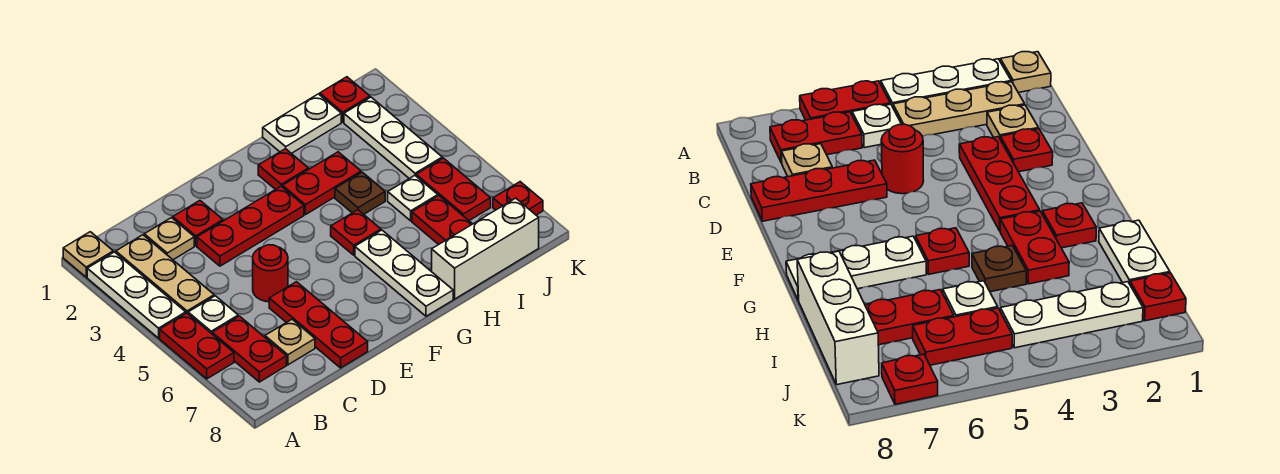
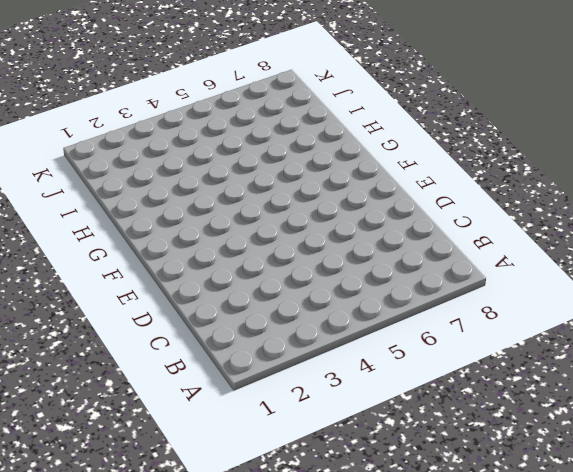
none -> tan 1x1 plate [63,232,113,277]
none -> white 1x3 plate [87,252,186,338]
none -> red 1x2 plate [160,313,234,379]

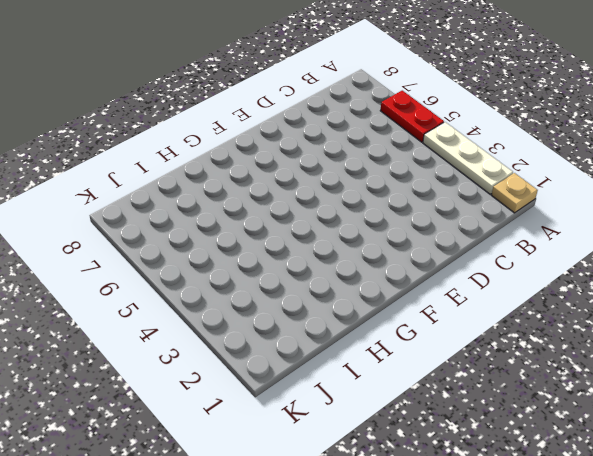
none -> tan 1x3 plate [116,235,214,313]
none -> white 1x1 plate [188,296,238,334]
none -> red 1x2 plate [212,316,287,382]

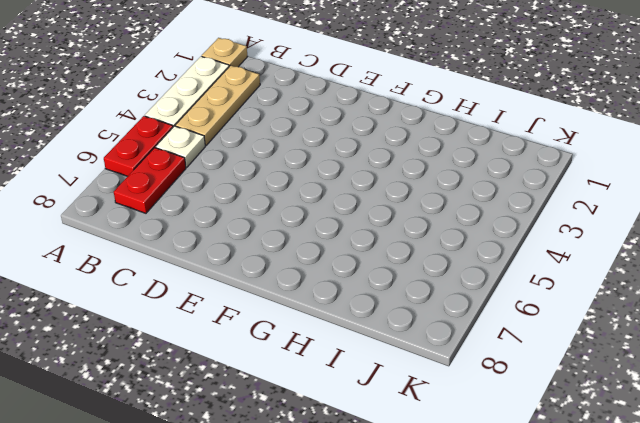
none -> tan 1x1 plate [144,218,194,260]
none -> tan 1x1 plate [265,319,315,365]
none -> red 1x1 plate [173,201,223,246]

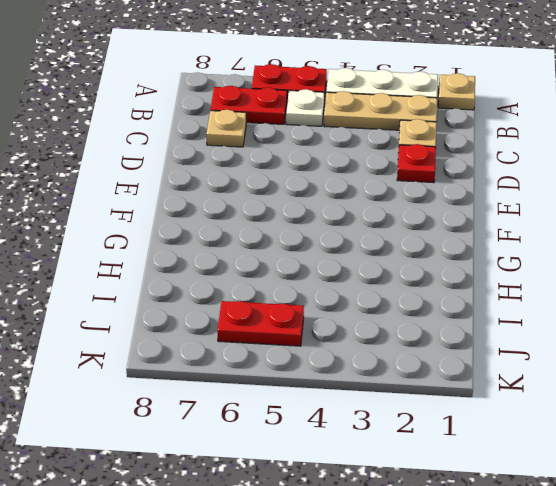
none -> red 1x3 plate [197,186,304,266]
none -> red 1x1 round brick [253,245,288,302]
none -> red 1x3 plate [269,282,368,368]

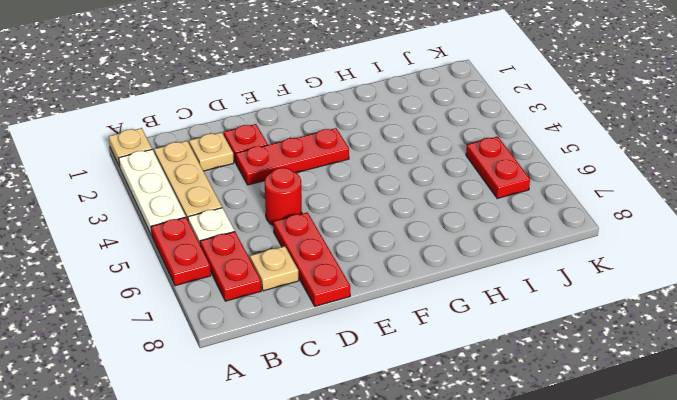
none -> red 1x1 plate [258,149,308,190]
none -> red 1x2 plate [283,152,361,215]
none -> red 1x1 plate [331,210,381,255]

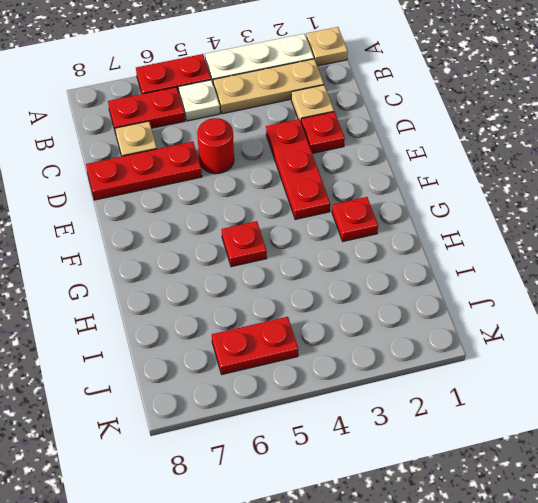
none -> red 1x2 plate [283,152,361,215]
none -> white 1x3 plate [355,230,453,316]
none -> white 1x2 plate [263,94,341,153]

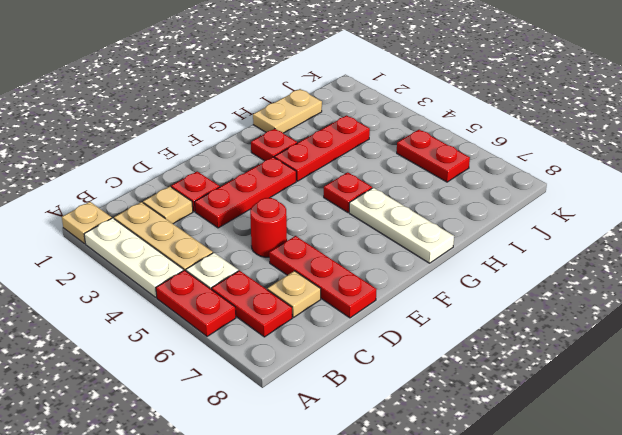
red 1x3 plate [274,115,370,181] -> red 1x2 plate [283,152,361,215]
tan 1x2 plate [253,89,322,133] -> white 1x2 plate [263,94,341,153]
none -> brown 1x1 plate [335,172,385,214]
none -> white 1x3 brick [432,198,539,299]
none -> white 1x1 plate [388,175,438,221]

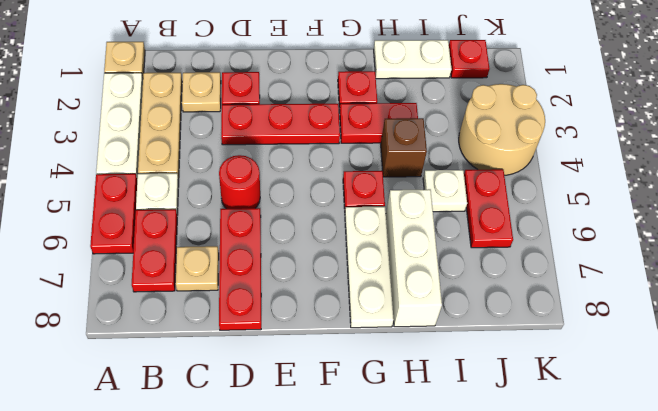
brown 1x1 brick [381,118,427,177] -> brown 1x1 plate [335,172,385,214]
white 1x3 brick [386,189,442,327] -> white 1x3 brick turned to [432,198,539,299]
tan 2x2 round brick [459,84,545,175] -> white 1x3 plate [344,97,442,178]
none -> red 1x2 plate [412,196,472,245]
none -> red 1x1 plate [493,182,543,215]

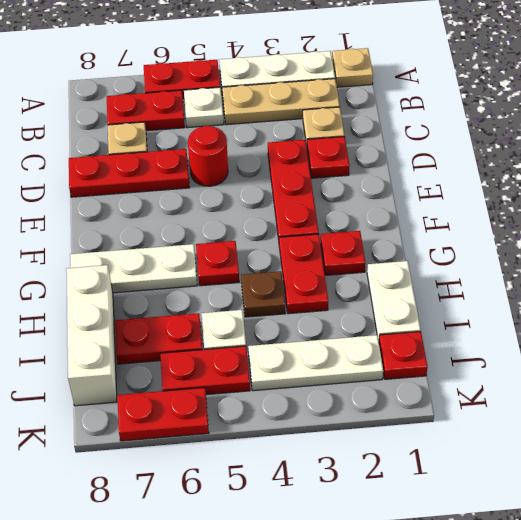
red 1x2 plate [117,388,209,441] -> red 1x1 plate [493,182,543,215]

